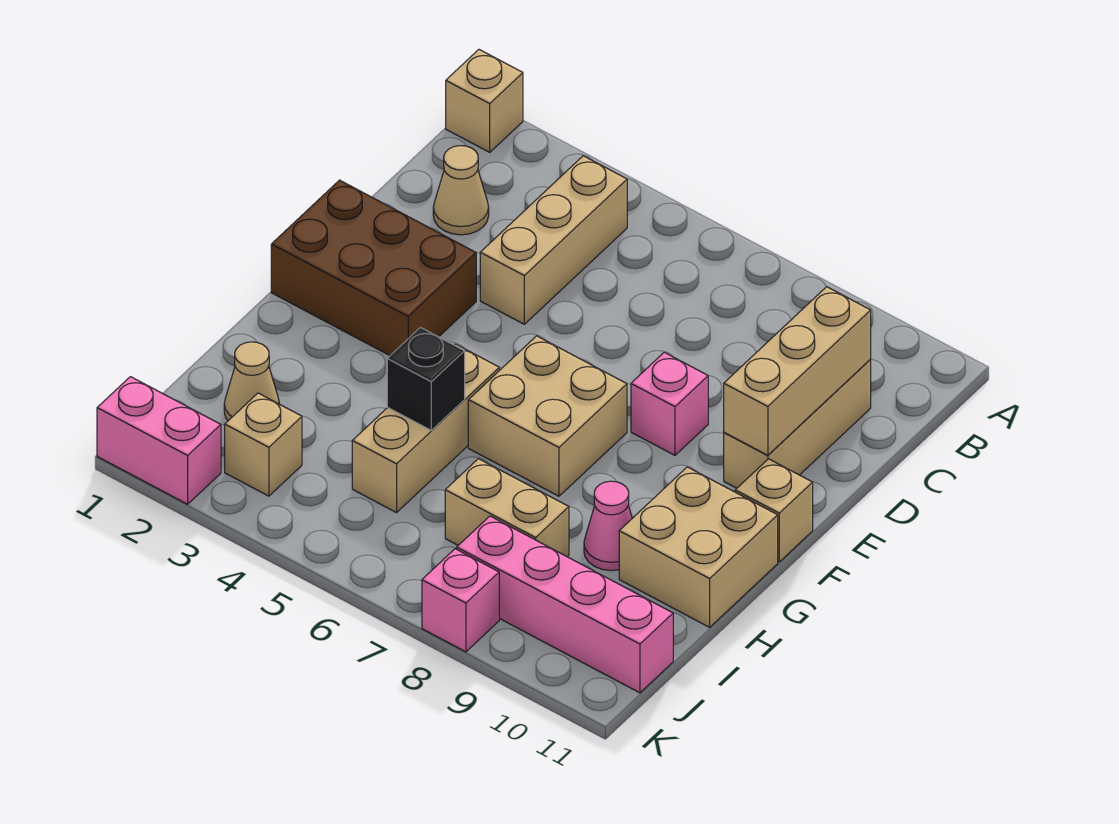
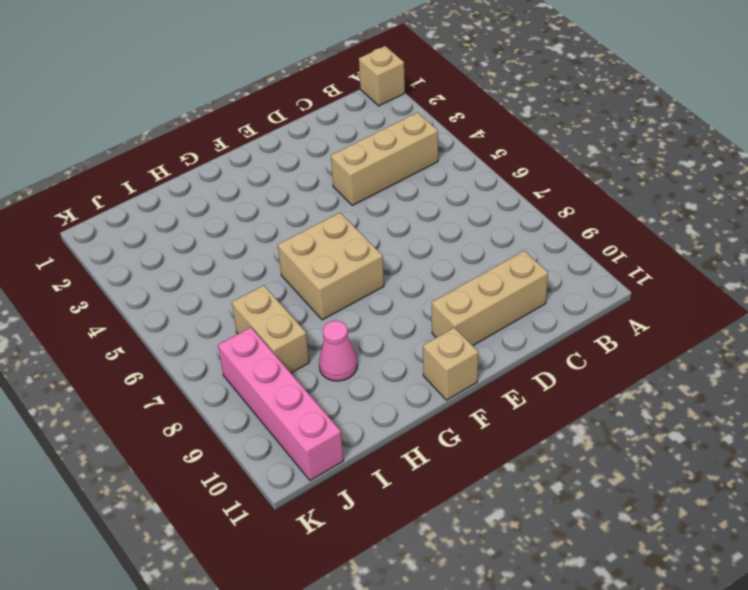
none -> tan 1x1 cone [433,146,489,235]
none -> brown 2x3 brick [271,180,476,355]
none -> pink 1x1 brick [631,352,708,455]

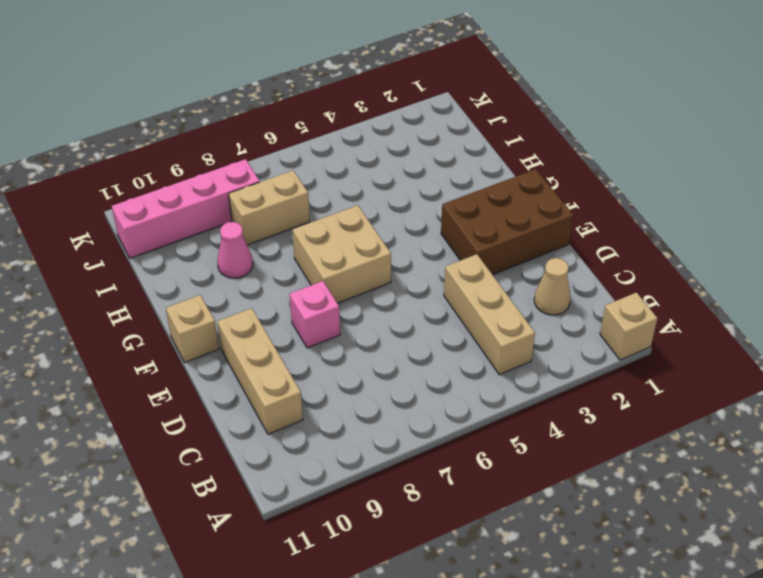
none -> tan 1x3 brick [352,344,499,513]
none -> tan 2x2 brick [619,467,778,627]
none -> tan 1x1 cone [224,342,279,421]

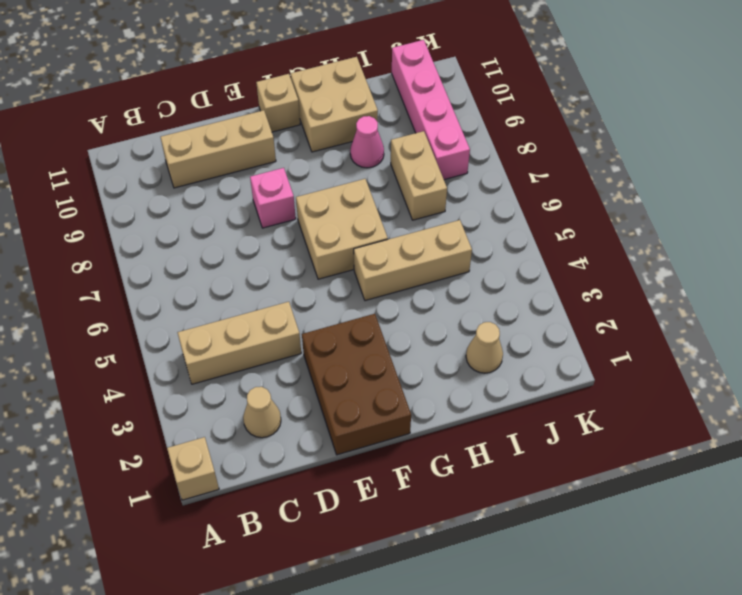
none -> tan 1x1 brick [225,393,302,496]
none -> pink 1x2 brick [97,377,221,504]
none -> pink 1x1 brick [422,549,499,652]

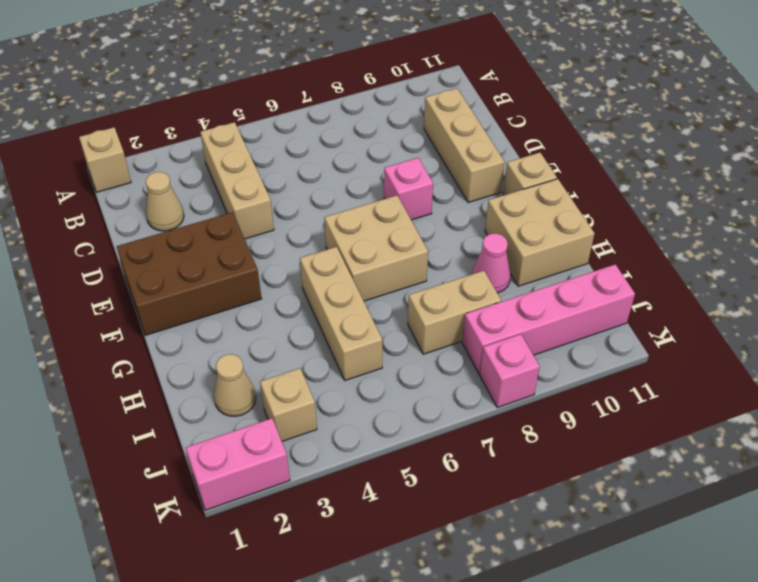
none -> tan 1x3 brick [724,287,871,455]
none -> black 1x1 brick [387,328,465,431]

